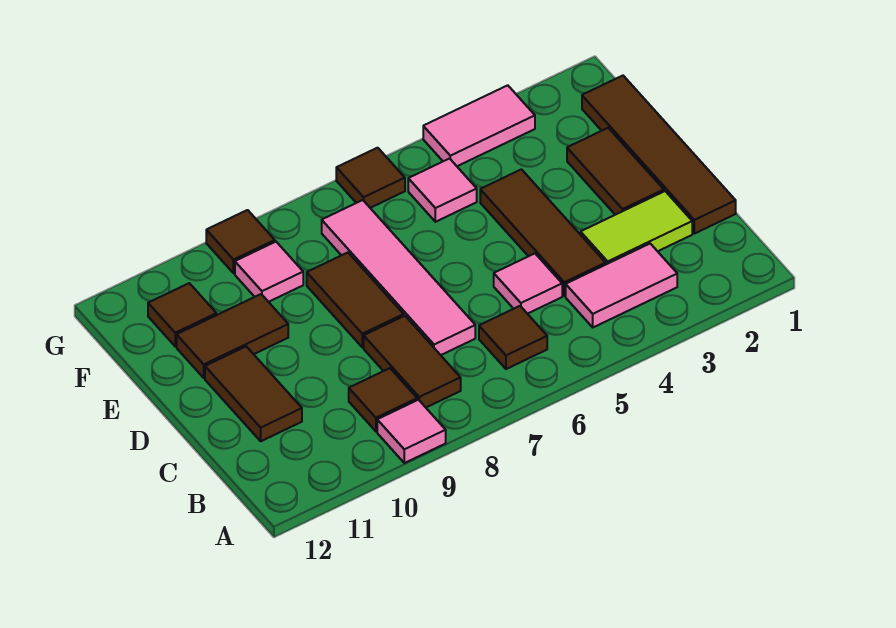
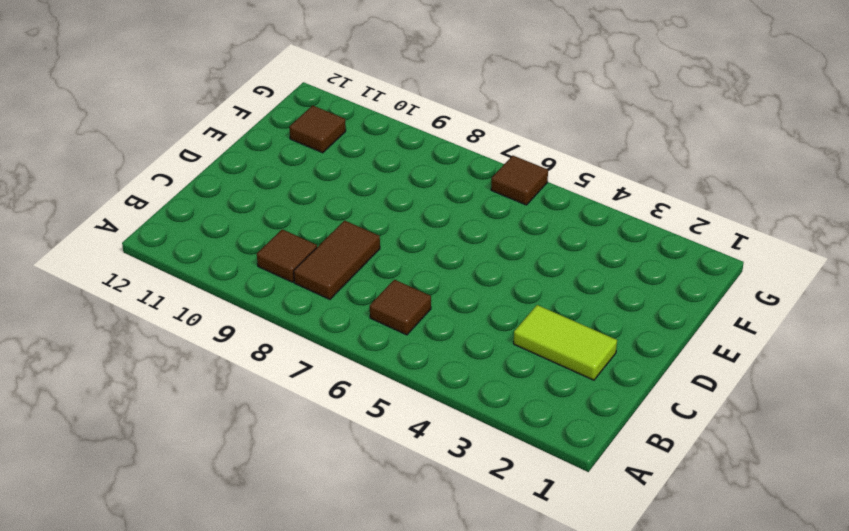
none -> pink 1x1 tile [377,400,446,463]
none -> pink 1x2 tile [566,244,677,327]
none -> brown 1x4 tile [582,76,736,234]

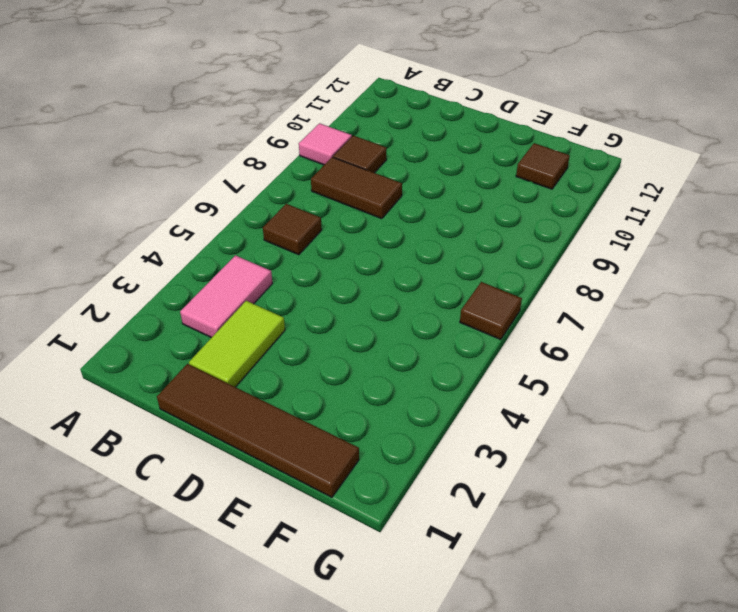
none -> brown 1x3 tile [480,169,606,296]
none -> pink 1x1 tile [494,254,562,314]
none -> pink 1x4 tile [322,200,475,355]

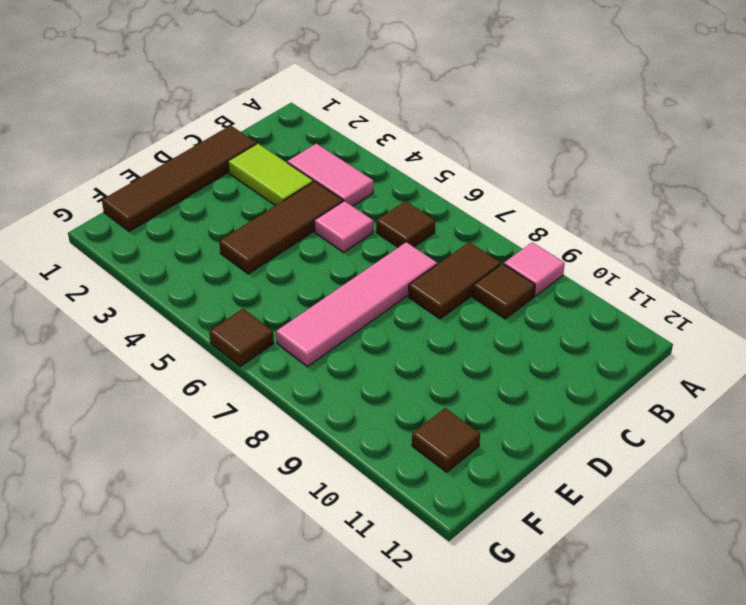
none -> brown 1x2 tile [205,346,302,441]
none -> brown 1x2 tile [567,128,664,215]
none -> brown 1x2 tile [307,253,404,347]

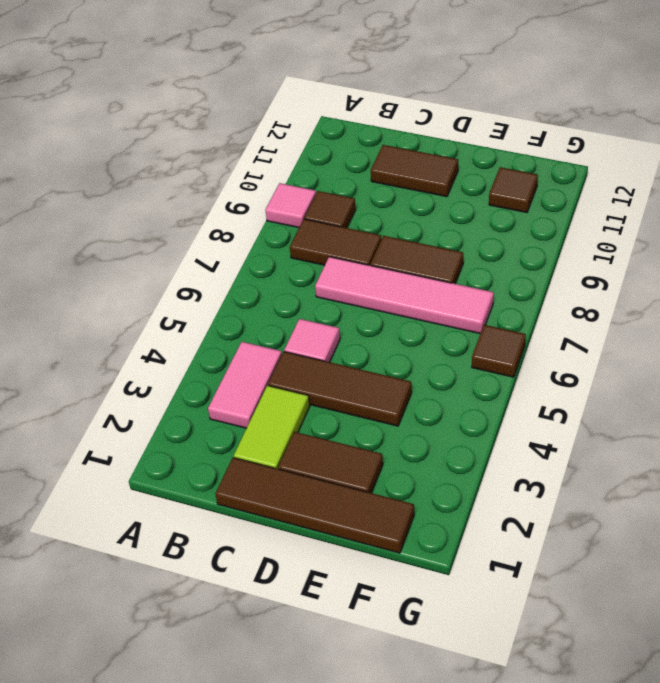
none -> brown 1x1 tile [479,306,547,369]
none -> brown 1x2 tile [177,294,288,378]
none -> pink 1x1 tile [408,159,477,222]

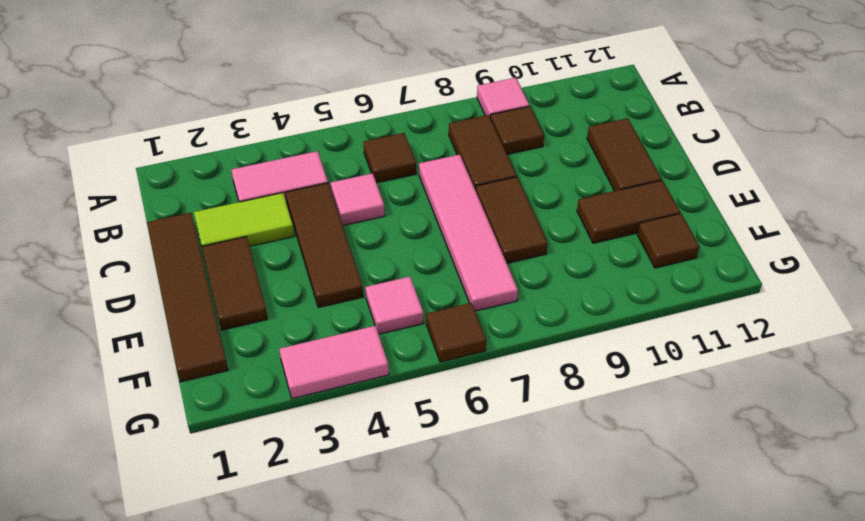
none -> pink 1x1 tile [235,242,303,302]
none -> brown 1x1 tile [206,210,275,273]

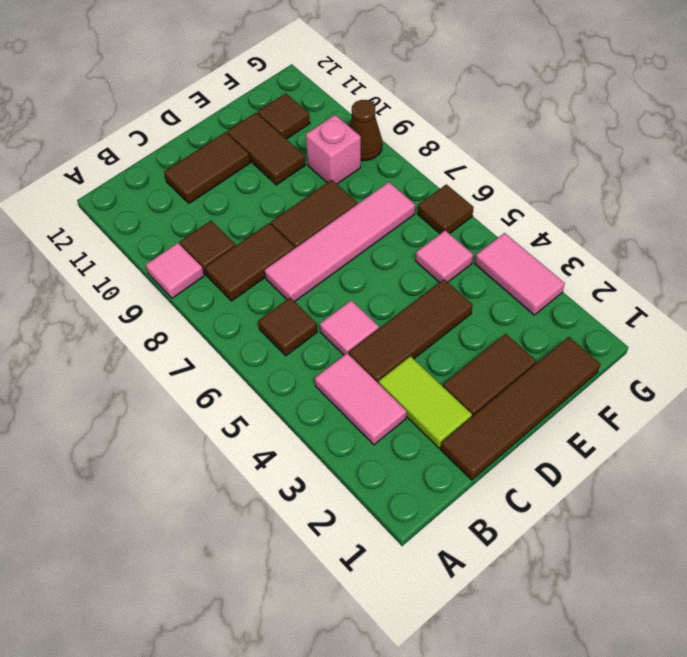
pink 1x1 brick [306,115,361,184] -> pink 1x1 tile [235,242,303,302]
brown 1x1 cone [349,100,382,161] -> brown 1x1 tile [206,210,275,273]

